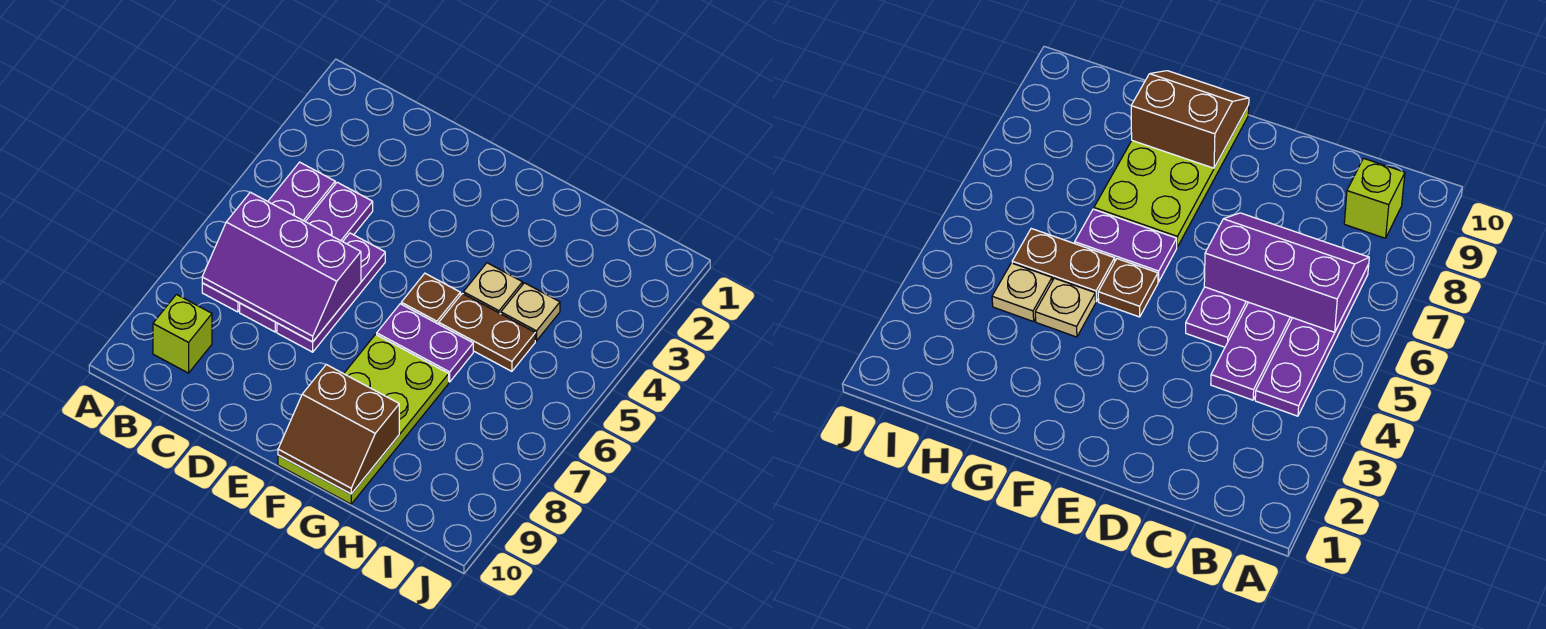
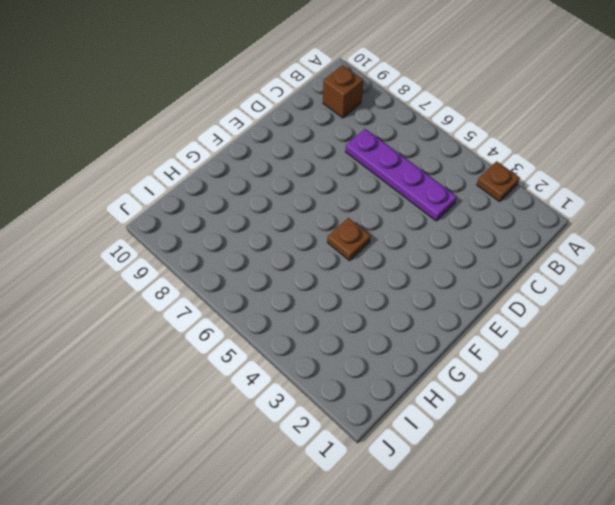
brown 1x1 plate [477,161,520,202] -> none
brown 1x1 brick [323,65,363,118] -> lime 1x1 brick [153,295,212,373]
none -> purple 1x4 plate [202,162,335,312]
none -> purple 1x3 plate [277,233,385,352]
none -> purple 1x2 plate [377,304,473,382]

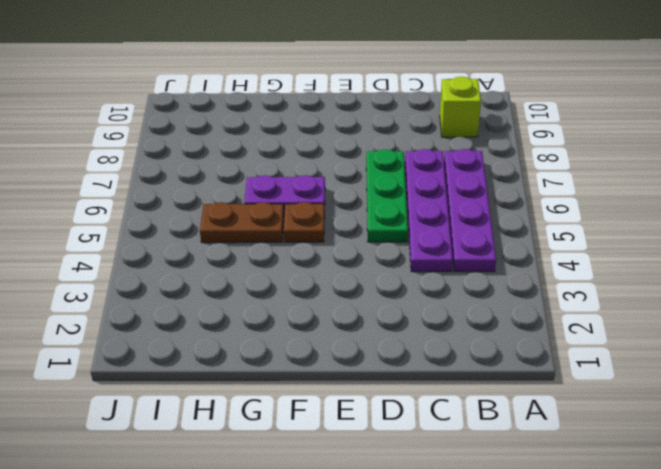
green 1x3 plate [366,149,408,242] -> purple 1x3 plate [277,233,385,352]
none -> lime 2x4 plate [278,334,449,504]
none -> tan 1x1 plate [463,263,523,314]
none -> tan 1x1 plate [501,283,560,341]

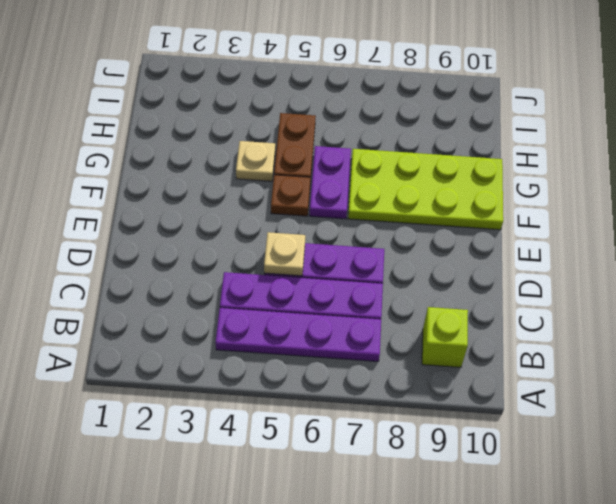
tan 1x1 plate [264,232,305,276] -> tan 1x1 plate moved to [501,283,560,341]
none -> purple 2x3 slope [202,192,361,342]
none -> brown 2x2 slope [278,365,399,494]

